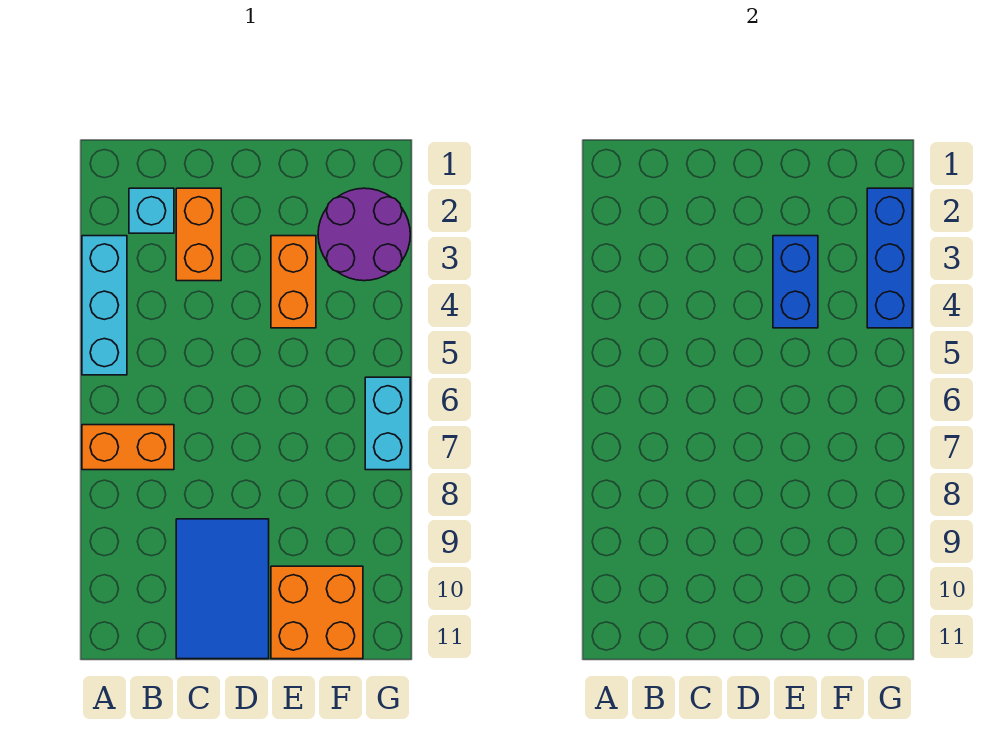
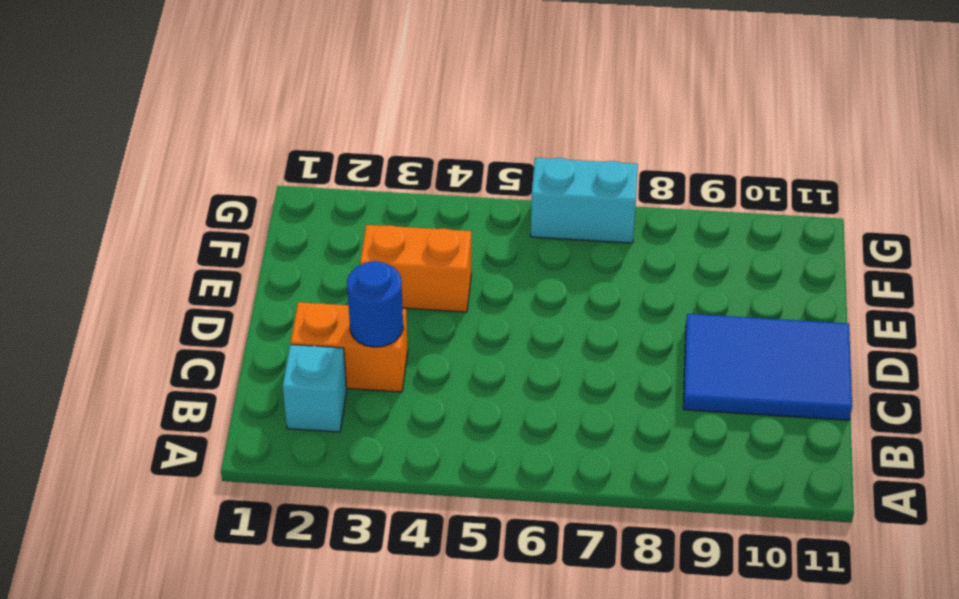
blue 1x1 round brick [347,261,403,347] -> none
none -> cyan 1x3 brick [82,236,127,375]
none -> orange 1x2 brick [82,425,174,470]

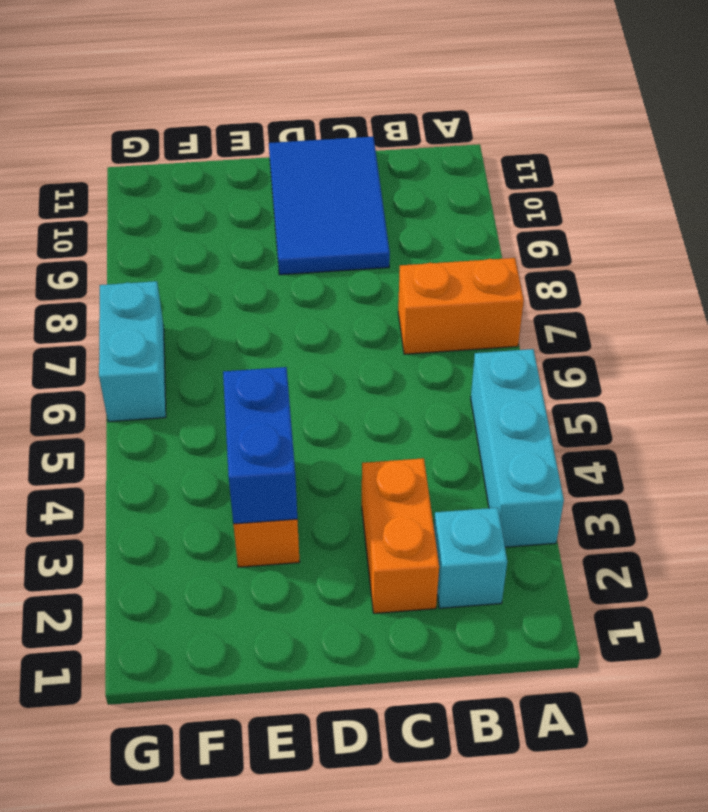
none -> orange 2x2 brick [271,566,363,659]
none -> purple 2x2 round brick [318,188,410,281]

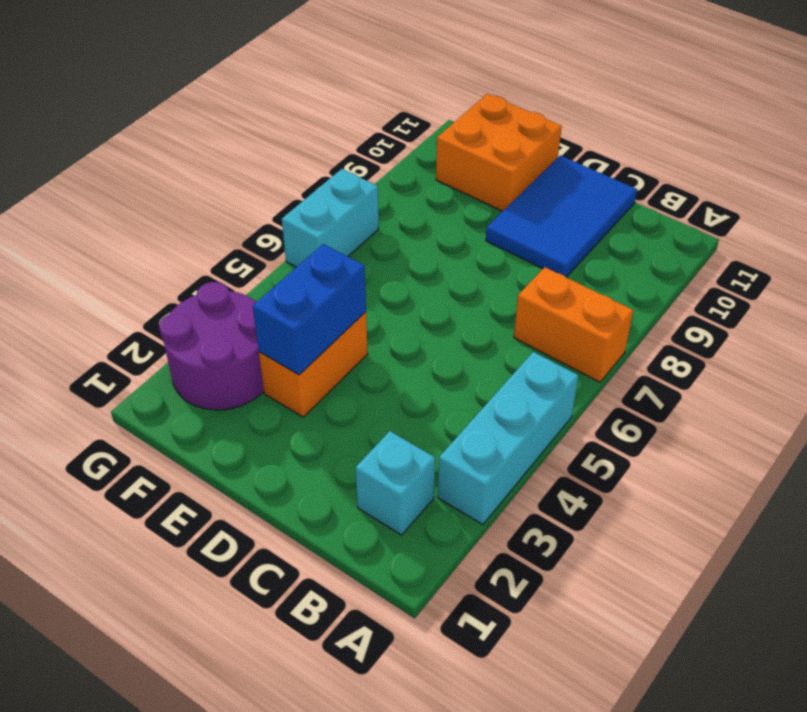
none -> orange 1x2 brick [176,188,221,281]
none -> blue 1x3 brick [867,188,912,328]

